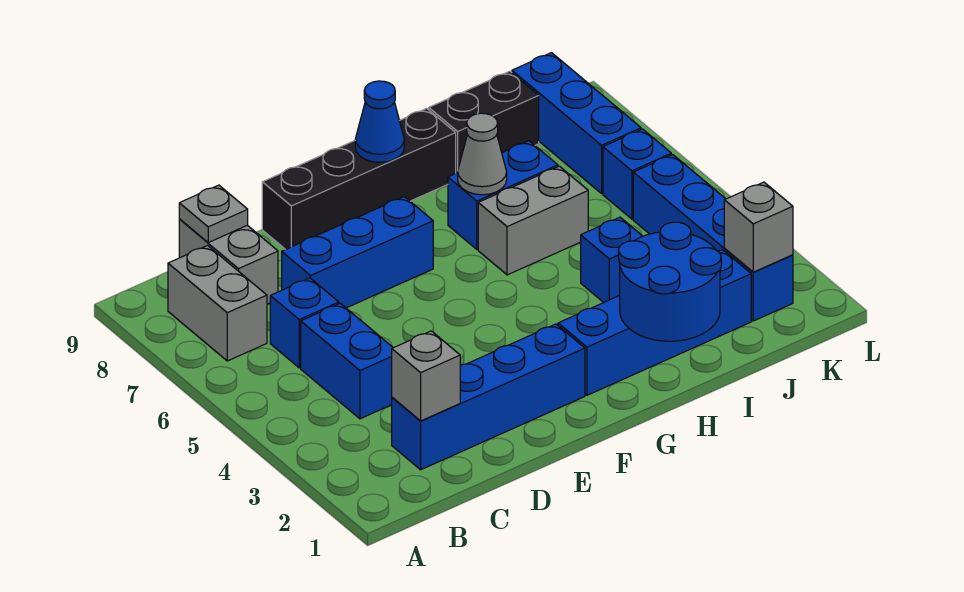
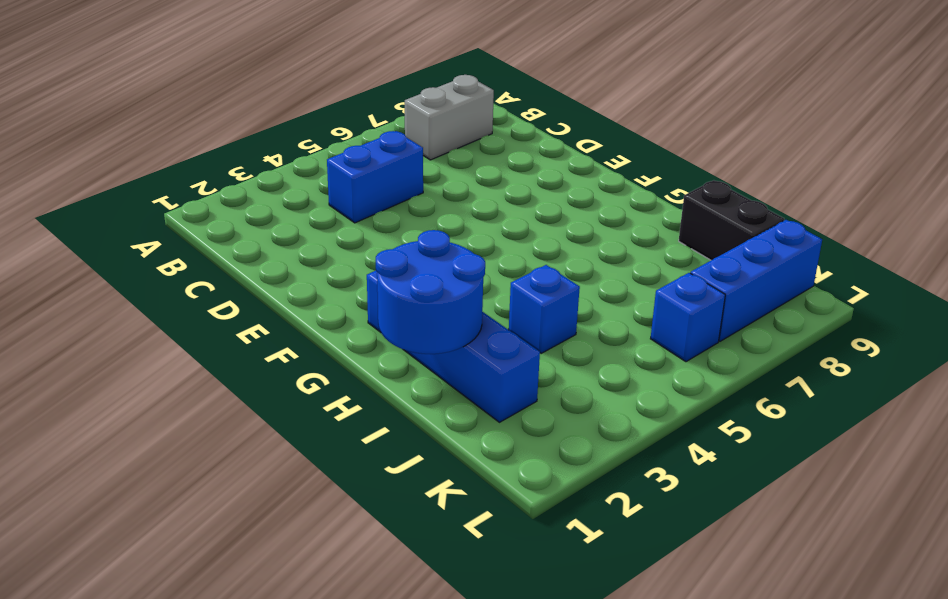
none -> blue 1x4 brick [392,324,585,470]
none -> blue 1x1 brick [270,278,339,368]
none -> grey 1x2 brick [179,219,278,304]

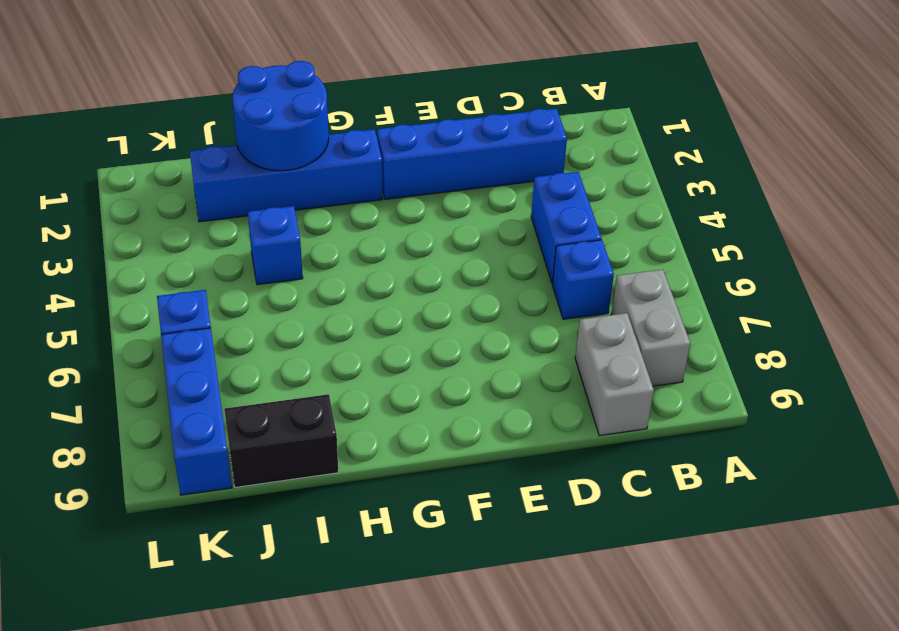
none -> blue 1x3 brick [282,197,433,308]
none -> black 1x4 brick [262,108,456,250]
none -> grey 1x2 brick [478,166,588,275]

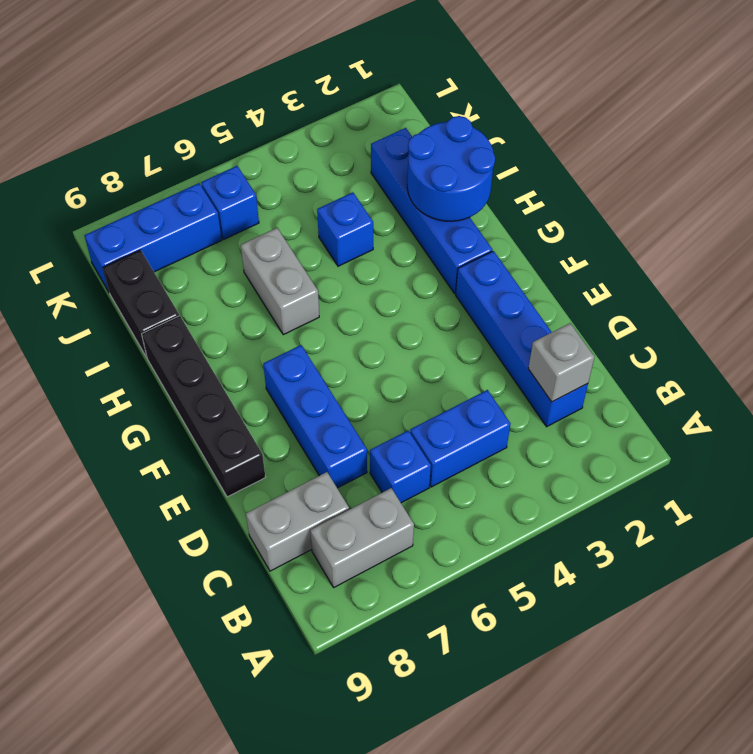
none -> blue 1x2 brick [448,141,558,249]
none -> blue 1x4 brick [633,155,793,321]
none -> grey 1x1 plate [179,185,248,242]

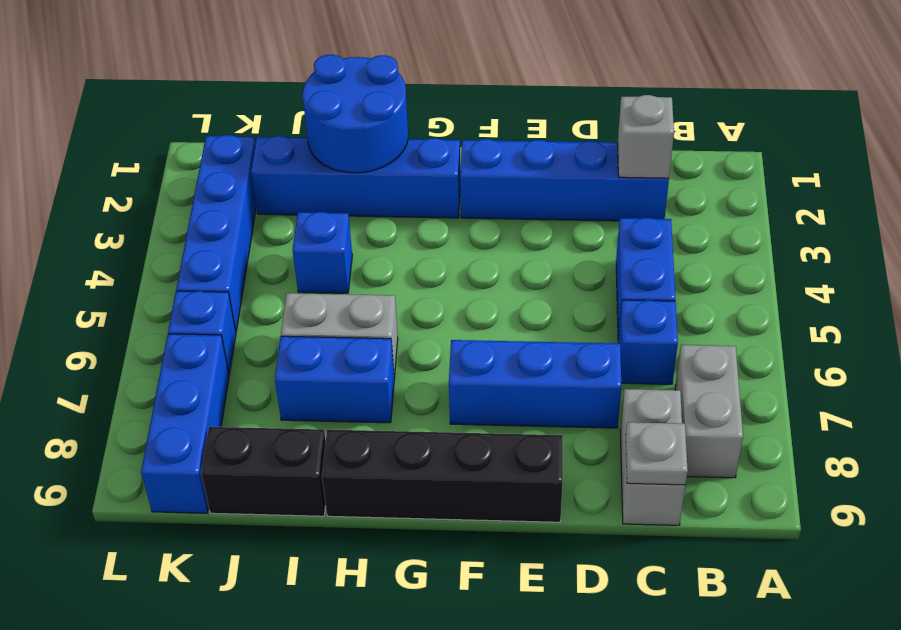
none -> blue 1x1 cone [355,81,404,162]
none -> grey 1x1 cone [458,113,507,195]
none -> grey 1x1 brick [724,182,793,272]

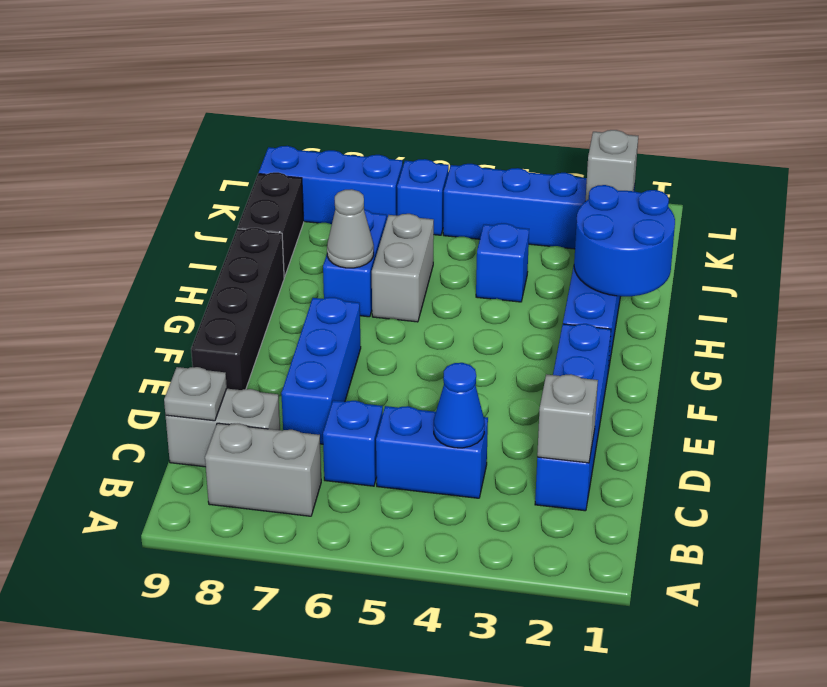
blue 1x1 cone [434,363,485,448] -> blue 1x1 cone moved to [355,81,404,162]

